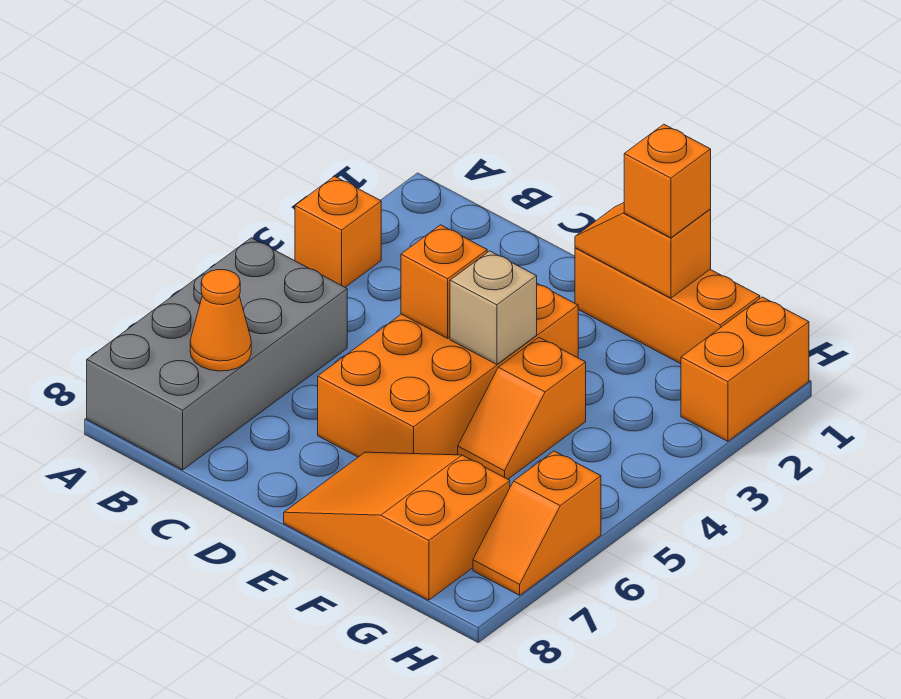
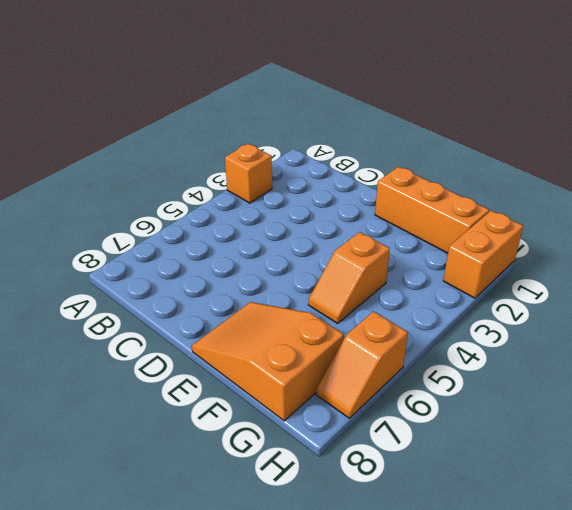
none -> grey 2x4 brick [87,238,347,470]
none -> orange 2x4 brick [318,284,578,457]
none -> orange 1x1 cone [190,270,251,371]

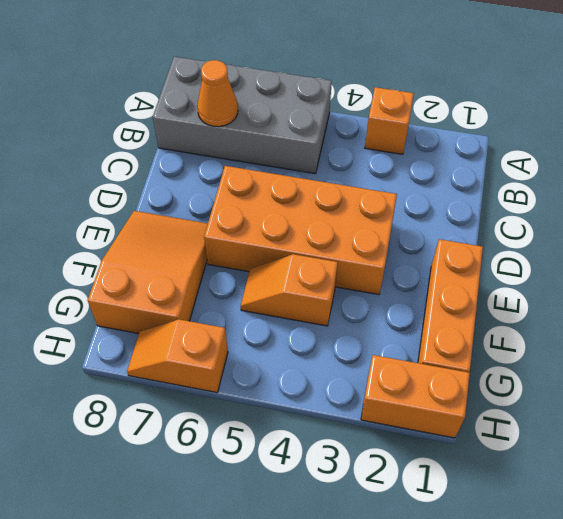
none -> orange 1x1 brick [401,225,487,338]
none -> orange 1x2 slope [575,203,711,298]
none -> tan 1x1 brick [450,251,537,364]

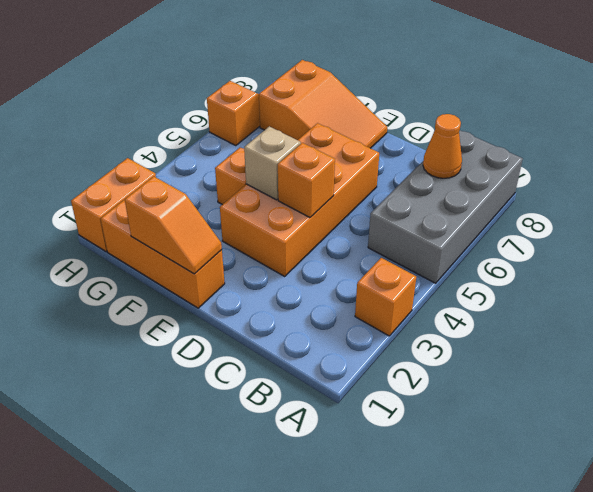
none -> orange 1x1 brick [624,124,711,238]

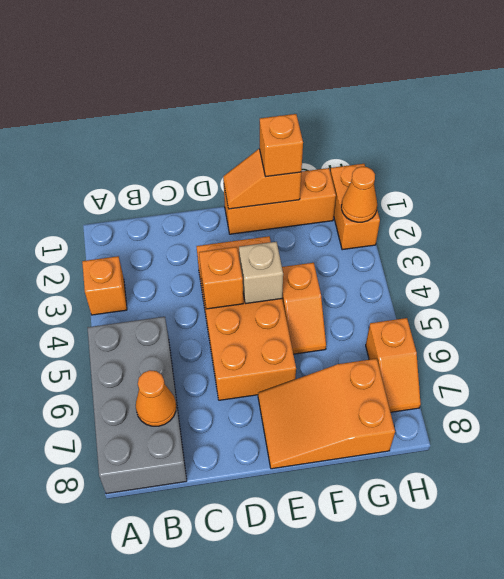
orange 1x1 cone [341,167,377,222] -> none

